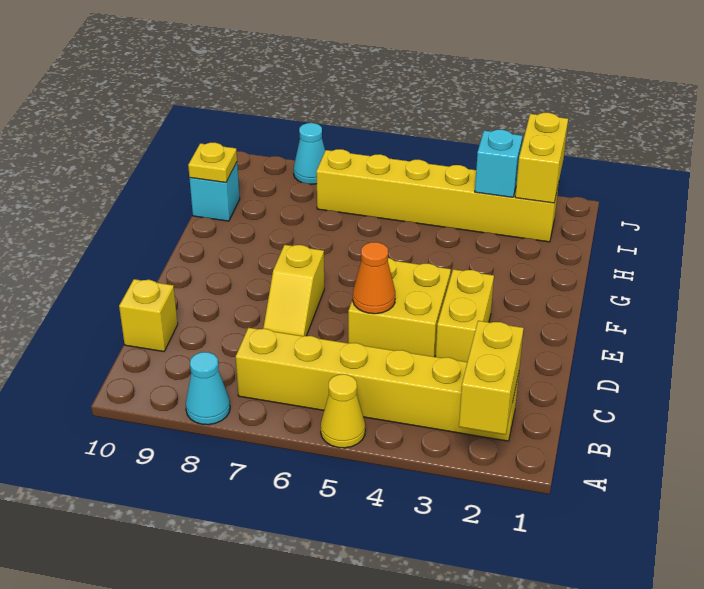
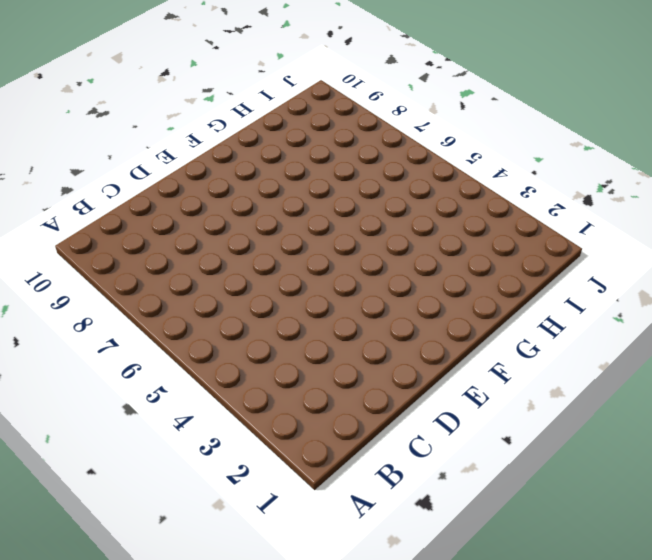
none -> yellow 1x1 cone [321,374,365,448]
none -> cyan 1x1 cone [186,352,230,425]
none -> yellow 1x6 brick [236,328,519,441]

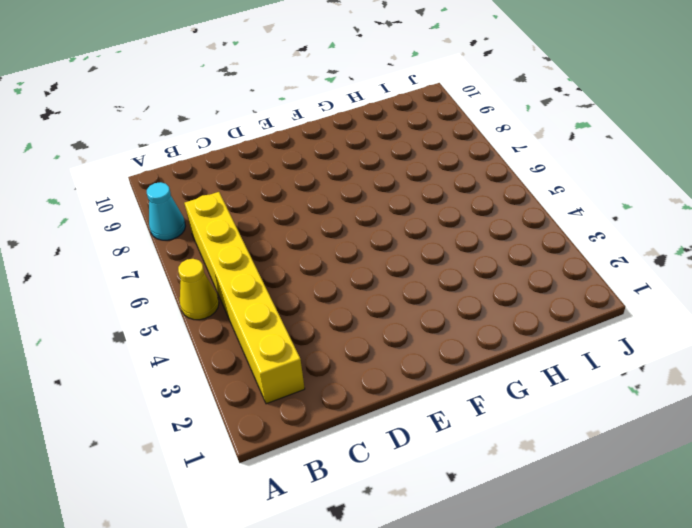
none -> yellow 1x1 brick [119,279,178,352]
none -> yellow 1x2 brick [436,269,494,362]
none -> yellow 2x2 brick [348,258,451,357]

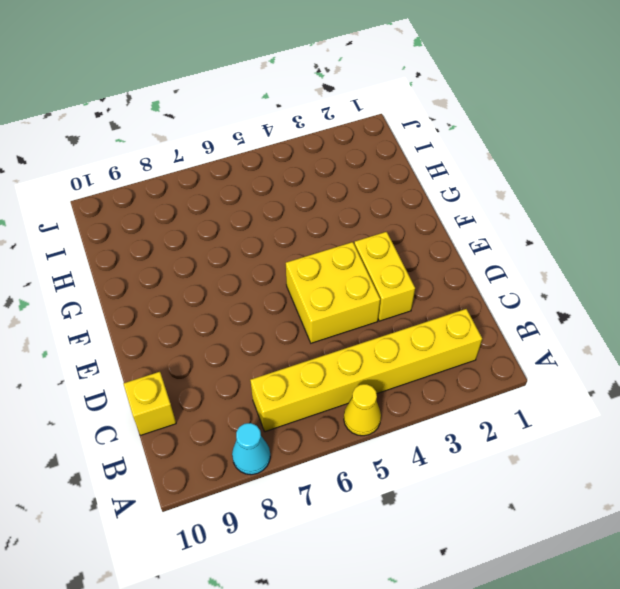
none -> yellow 1x2 slope [263,245,324,336]
none -> cyan 1x1 brick [189,163,240,221]
none -> yellow 1x6 brick [316,149,559,242]

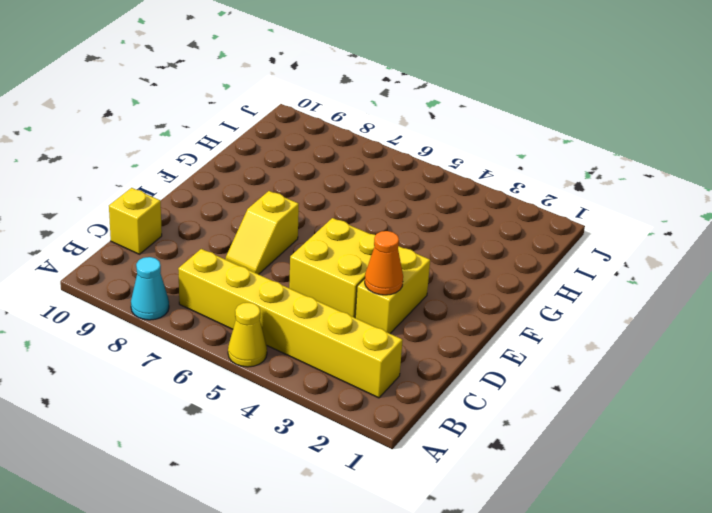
orange 1x1 cone [365,231,403,295] -> orange 1x1 cone moved to [353,242,395,314]
none -> cyan 1x1 brick [189,163,240,221]
none -> yellow 1x6 brick [316,149,559,242]
none -> cyan 1x1 cone [293,123,325,184]

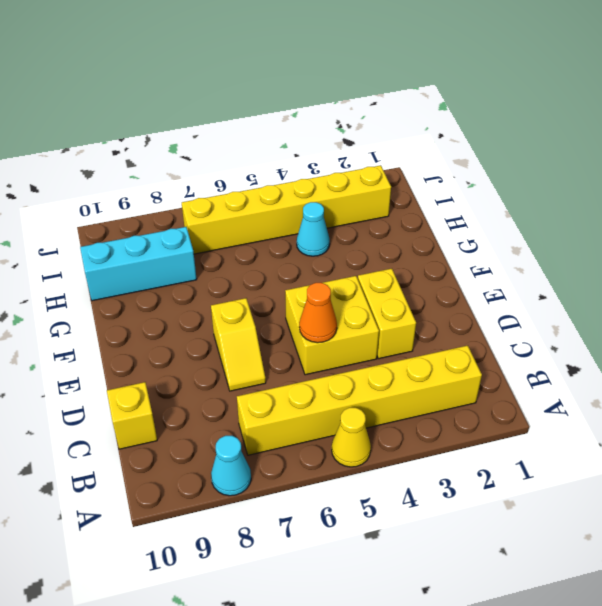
cyan 1x1 cone [297,202,330,256] -> cyan 1x1 cone moved to [293,123,325,184]
cyan 1x3 brick [80,227,197,301] -> cyan 1x1 brick [189,163,240,221]
none -> yellow 1x2 brick [459,321,524,435]
none -> yellow 1x1 plate [188,143,237,182]
none -> yellow 1x2 brick [515,113,568,203]

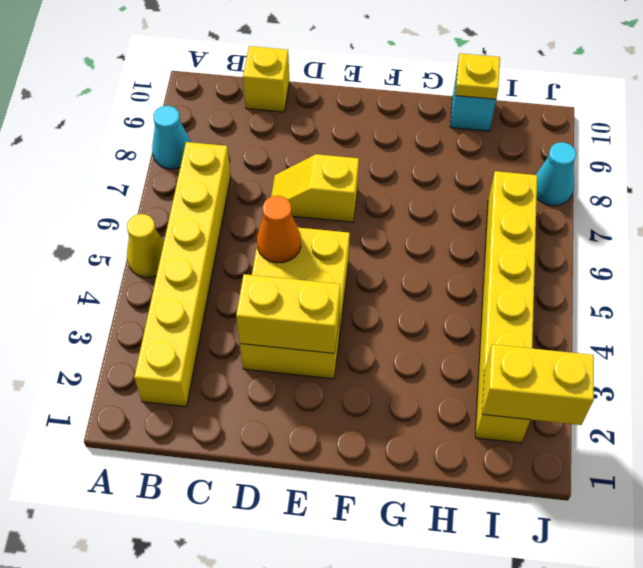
yellow 1x2 brick [236,274,340,353] -> yellow 1x2 brick moved to [459,321,524,435]
none -> cyan 1x1 brick [475,130,522,197]

